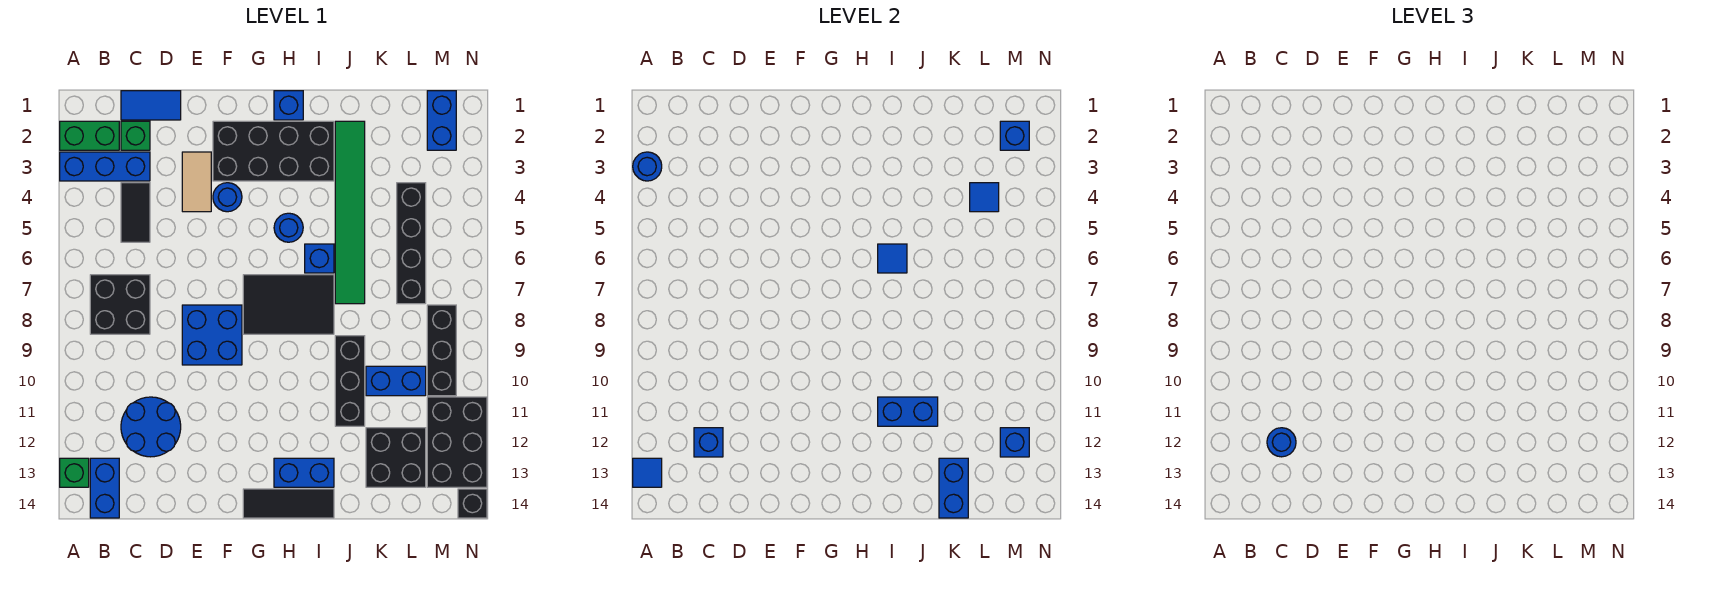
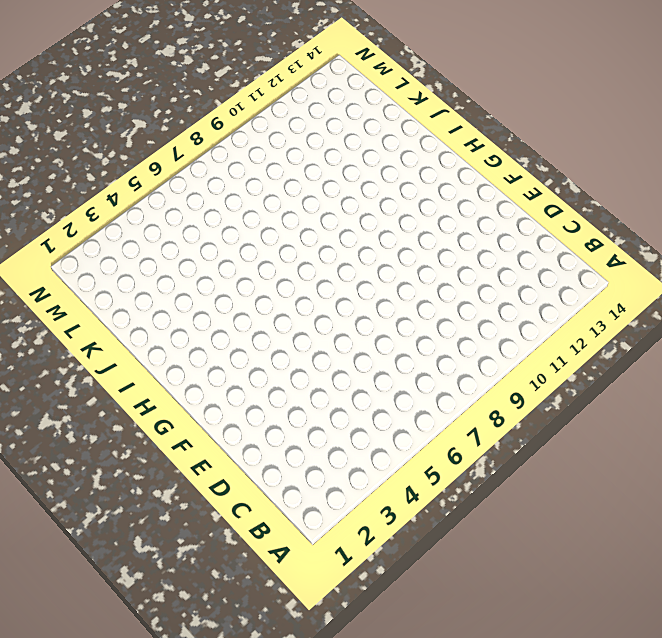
none -> green 1x2 brick [60,121,119,150]
none -> blue 1x3 brick [60,152,150,181]
none -> green 1x1 brick [60,458,89,487]
none -> black 2x2 brick [90,275,150,334]

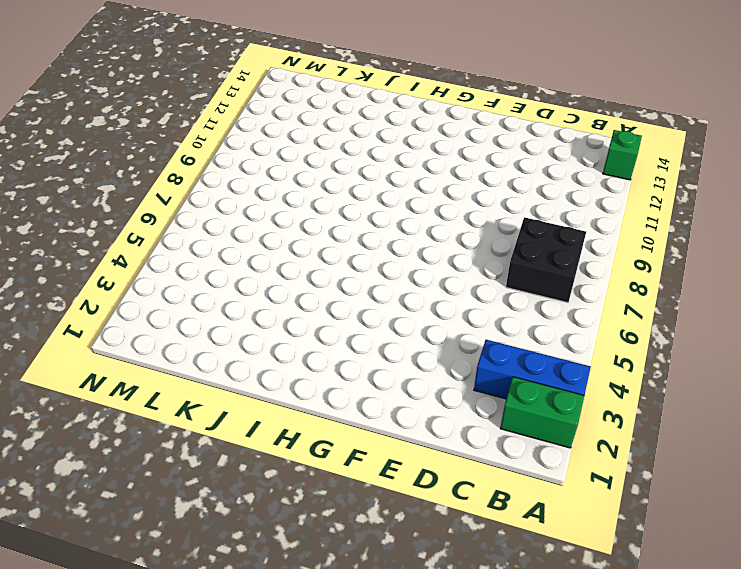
none -> blue 1x2 brick [90,458,119,518]
none -> blue 1x2 tile [121,91,181,120]
none -> green 1x1 brick [121,121,150,150]
none -> black 1x2 tile [121,183,150,242]

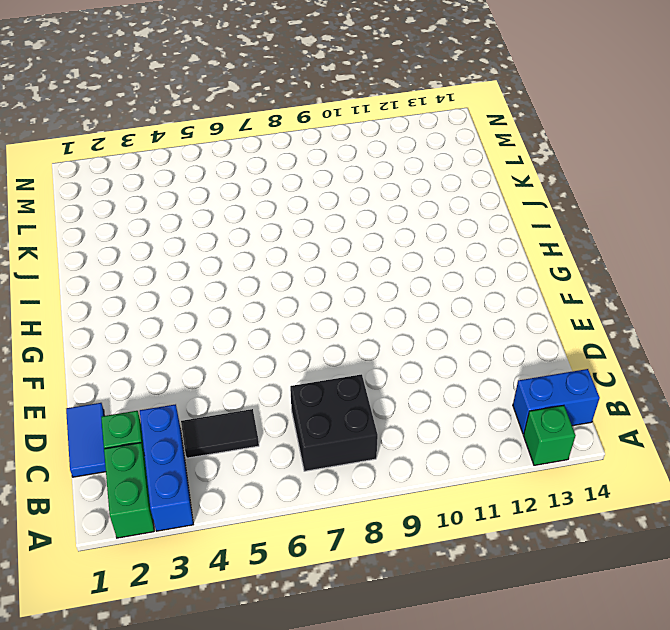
none -> blue 2x2 round brick [121,397,181,457]
none -> tan 1x2 tile [182,152,211,212]
none -> blue 2x2 brick [182,305,242,365]
none -> black 2x4 brick [213,121,334,181]

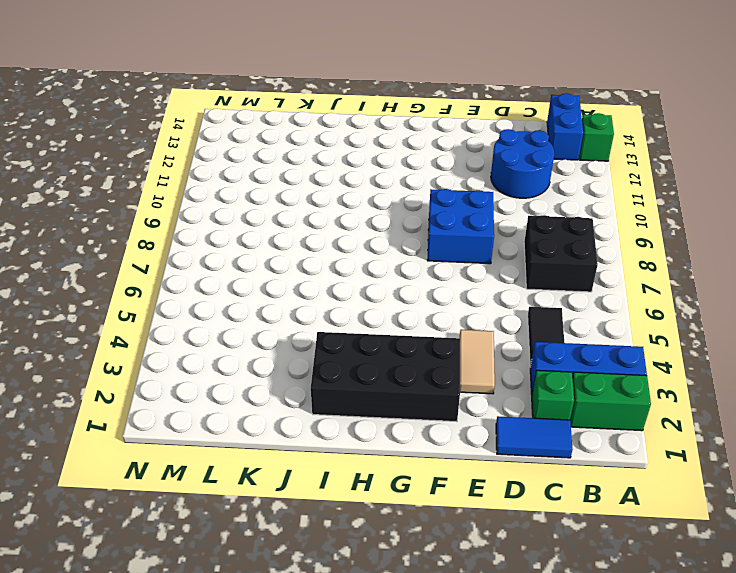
none -> blue 1x1 round brick [213,183,242,212]
none -> black 2x3 tile [243,275,334,334]
none -> black 1x3 tile [243,489,334,518]
none -> blue 1x1 brick [274,91,303,120]

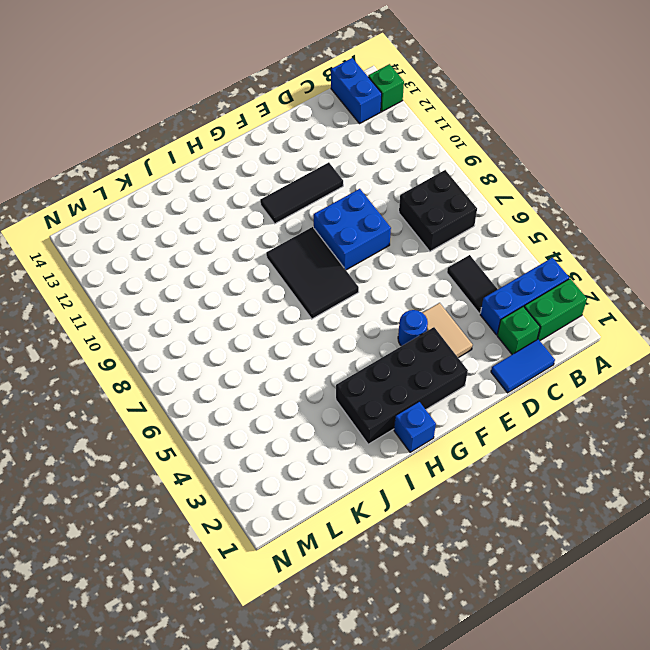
black 1x3 tile [260,162,343,224] -> black 1x3 tile moved to [243,489,334,518]
black 2x3 tile [266,227,359,319] -> black 2x3 tile turned to [243,275,334,334]
none -> blue 2x2 round brick [121,397,181,457]
none -> blue 1x1 round brick [274,213,303,242]
none -> blue 1x2 brick [274,458,334,487]
none -> blue 1x1 brick [305,244,334,273]

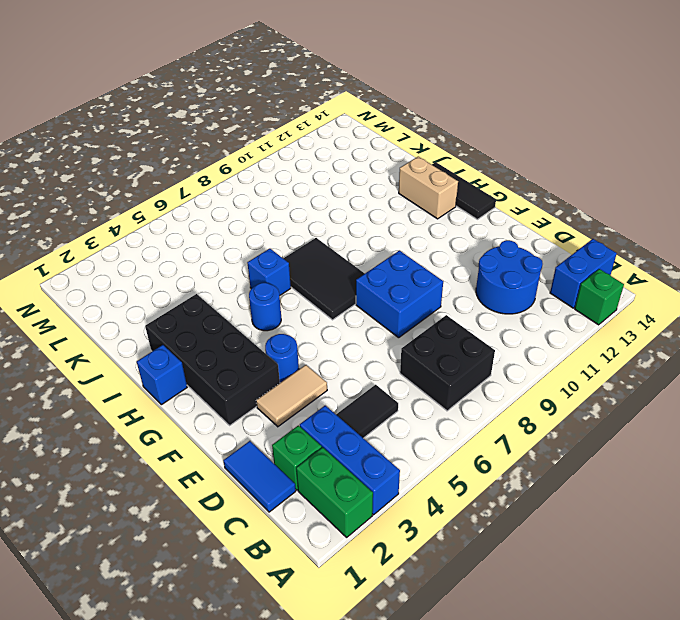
tan 1x2 brick [399,157,458,219] -> blue 1x2 brick [274,458,334,487]
none -> green 1x6 tile [335,121,365,304]
none -> black 1x3 brick [335,336,365,426]
none -> blue 1x2 brick [366,366,426,396]
none -> black 2x2 brick [366,428,426,487]

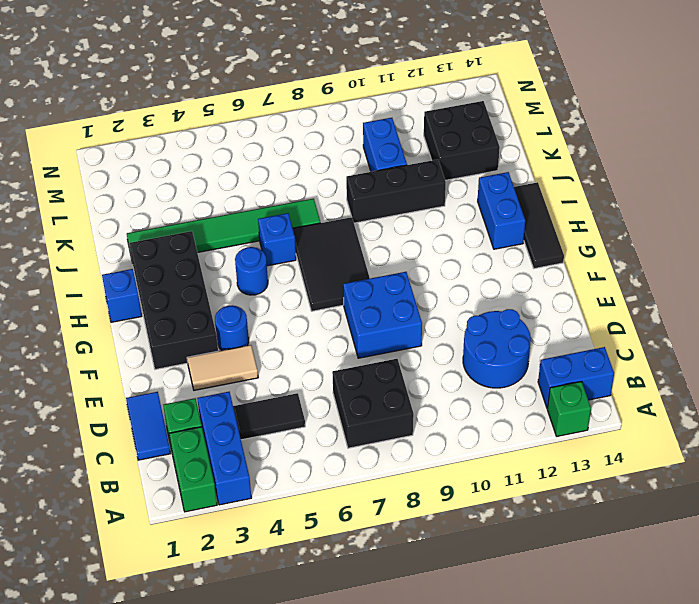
none -> black 1x4 brick [397,183,426,304]
none -> blue 1x2 brick [427,91,456,150]
none -> black 1x3 brick [427,305,456,396]
none -> black 2x3 brick [427,397,487,487]

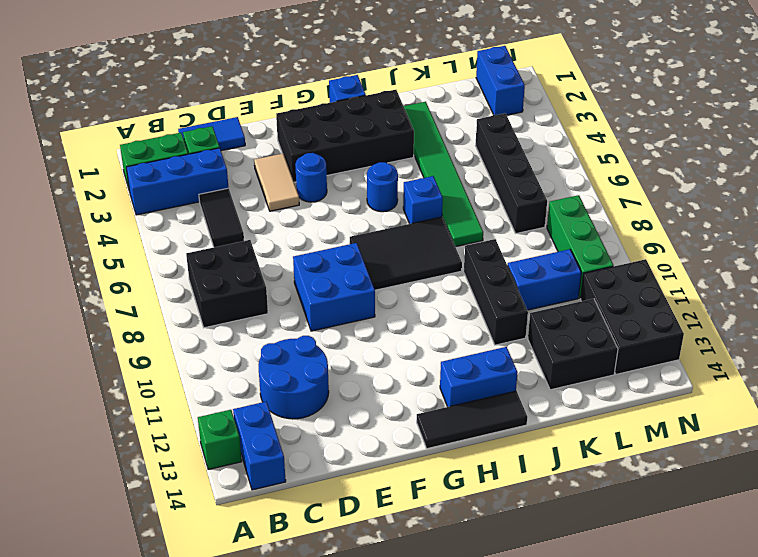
green 1x3 brick [547,195,614,298] -> black 1x3 brick [427,305,456,396]
none -> black 1x1 brick [458,489,487,518]
none -> blue 1x1 round brick [633,152,662,181]
none -> blue 1x1 tile [633,458,662,487]
none -> blue 1x1 brick [694,428,723,457]

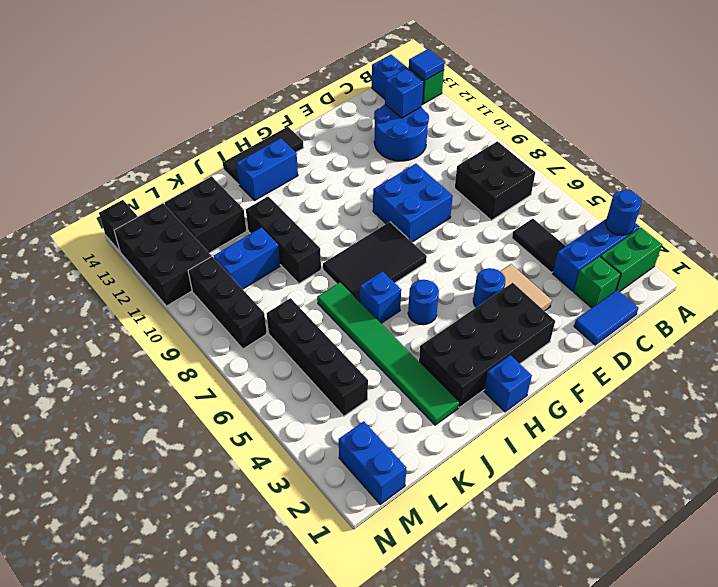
none -> blue 1x1 tile [878,244,907,273]
none -> blue 1x2 brick [878,397,938,426]
none -> blue 1x2 brick [939,458,968,518]
none -> blue 1x1 tile [970,183,999,212]

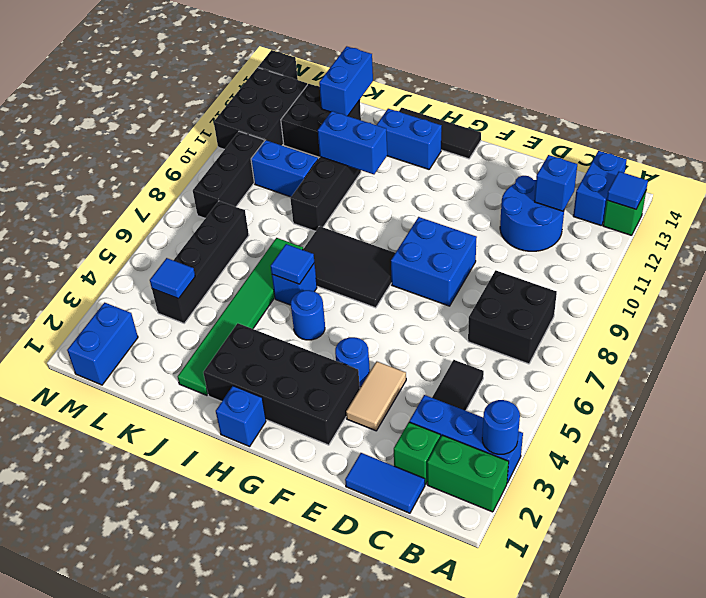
none -> blue 1x1 brick [1000,121,1029,150]
none -> blue 1x1 brick [1000,428,1029,457]
none -> blue 1x1 round brick [1267,428,1296,457]

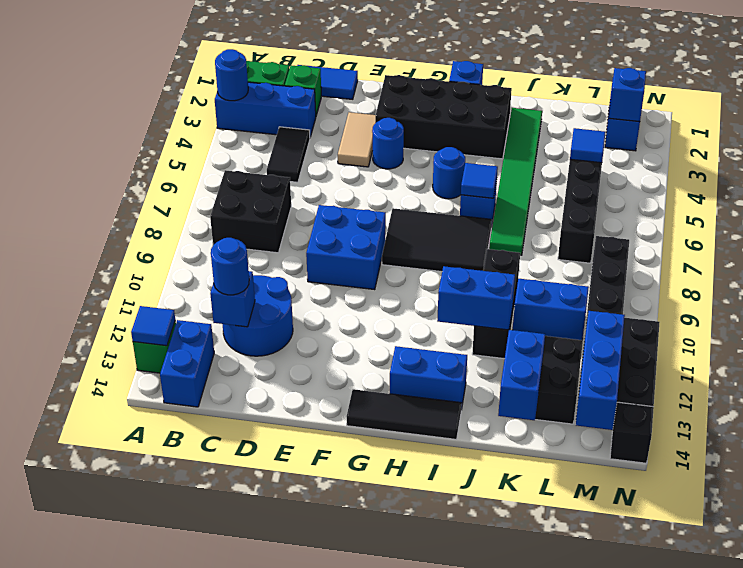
blue 1x3 brick [576,311,625,430] -> blue 1x1 brick [1000,428,1029,457]

